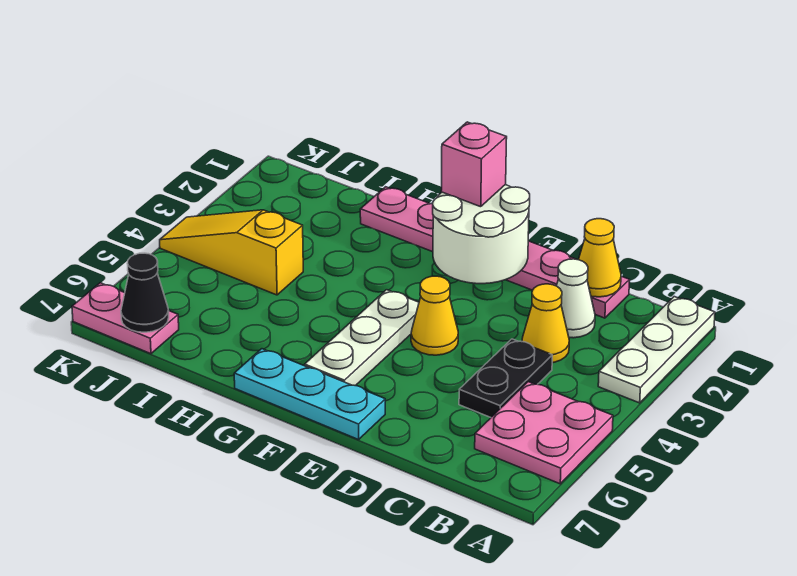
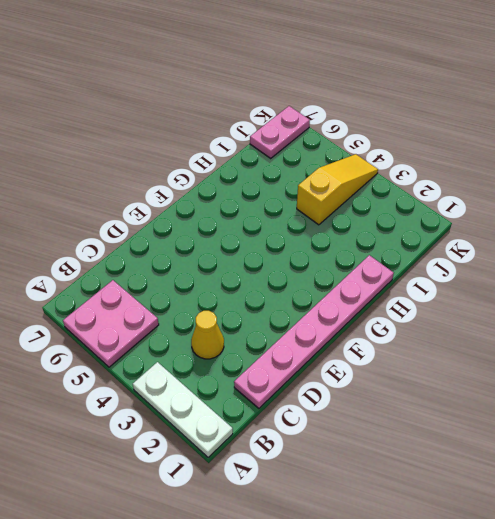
none -> white 1x1 cone [557,259,595,338]
none -> black 1x2 plate [459,339,552,417]
none -> yellow 1x1 cone [411,276,458,355]

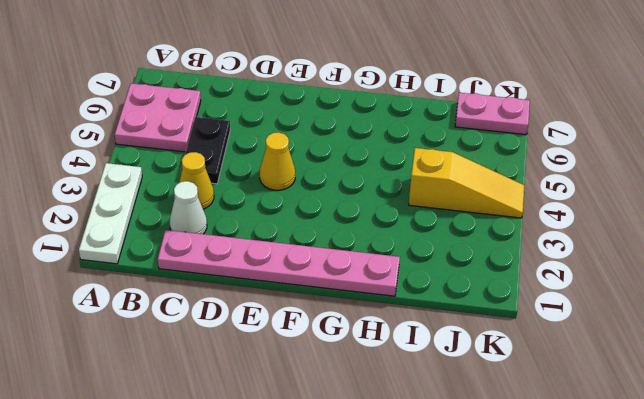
none -> cyan 1x3 plate [234,349,385,440]
none -> white 1x3 plate [305,290,419,386]
none -> yellow 1x1 cone [578,219,621,297]

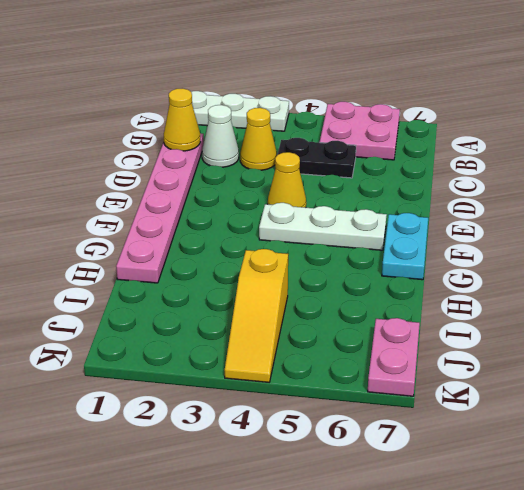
cyan 1x2 plate [382,213,428,280] -> cyan 1x3 plate [234,349,385,440]
none -> white 2x2 round brick [433,185,530,284]
none -> black 1x1 cone [121,253,169,332]
none -> pink 1x1 brick [441,122,507,207]

